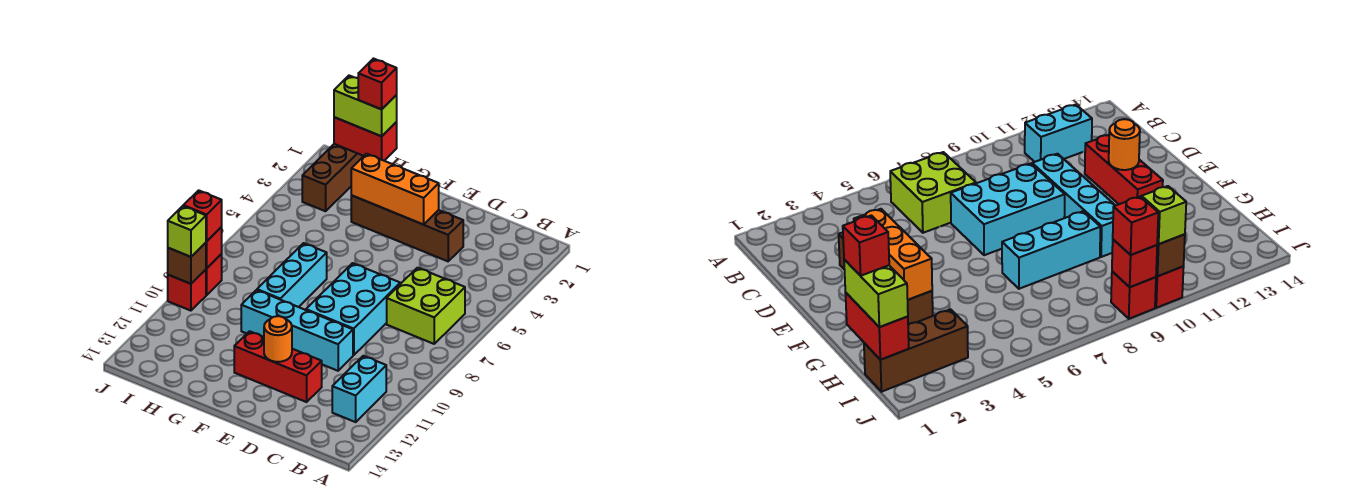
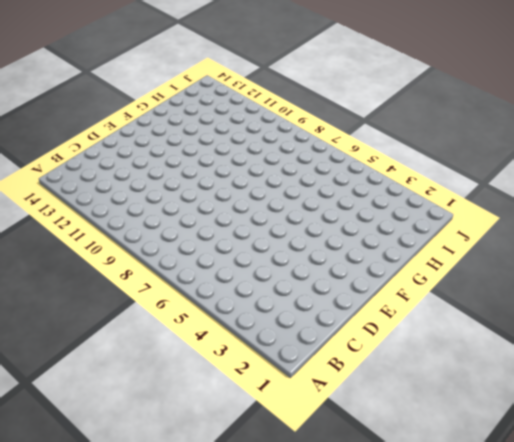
none -> lime 2x2 brick [387,268,465,344]
none -> cyan 1x2 brick [332,356,386,422]
none -> brown 1x4 brick [351,195,463,261]

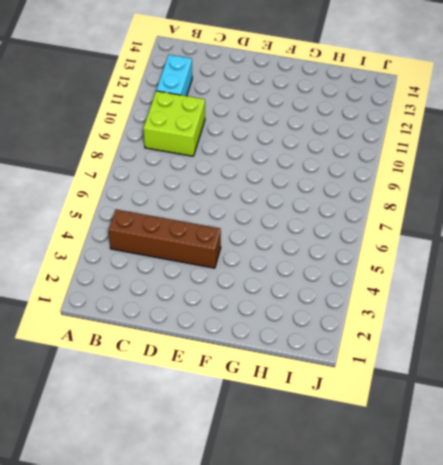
brown 1x4 brick [109,210,221,268] -> brown 1x4 brick moved to [351,195,463,261]
lime 2x2 brick [143,91,205,156] -> lime 2x2 brick moved to [387,268,465,344]
none -> cyan 2x3 brick [306,263,400,355]
none -> cyan 1x4 brick [241,290,353,371]
none -> red 1x3 brick [234,331,322,402]

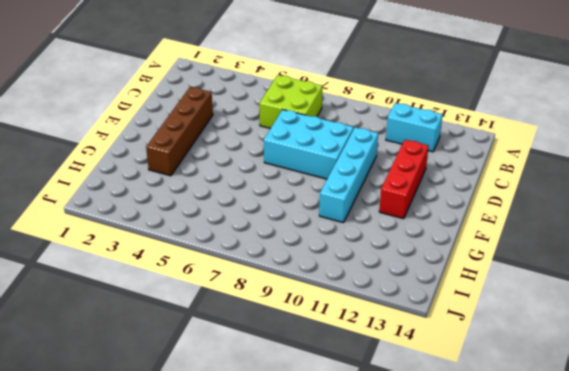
none -> cyan 1x3 brick [257,243,327,307]
none -> brown 1x3 brick [302,144,363,211]
none -> red 1x1 brick [206,254,222,295]

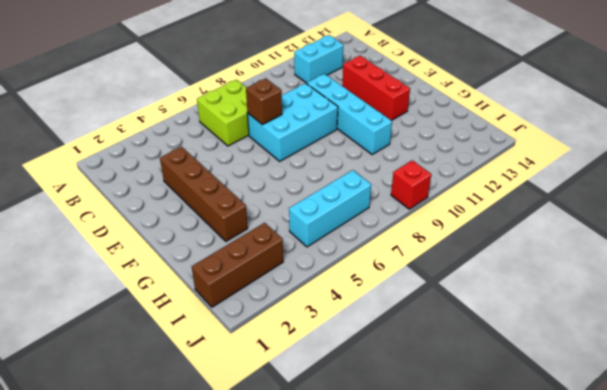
brown 1x1 brick [246,78,282,125] -> brown 1x1 brick moved to [168,243,206,284]
cyan 1x3 brick [289,170,371,247] -> cyan 1x3 brick moved to [257,243,327,307]
none -> red 1x1 brick [168,270,206,311]
none -> orange 1x3 brick [351,154,439,225]
none -> orange 1x1 round brick [264,316,292,362]

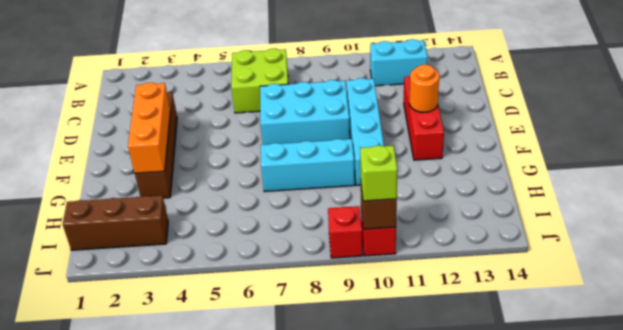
none -> red 1x2 brick [334,117,397,161]
none -> red 1x1 brick [206,227,222,268]
none -> lime 1x2 brick [334,76,397,136]

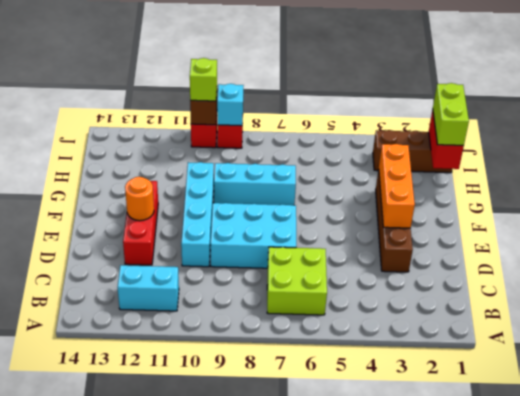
cyan 1x1 brick [217,84,244,126] -> red 1x1 brick [206,227,222,268]
none -> red 1x1 brick [183,190,222,241]
none -> red 1x1 brick [358,59,397,109]

